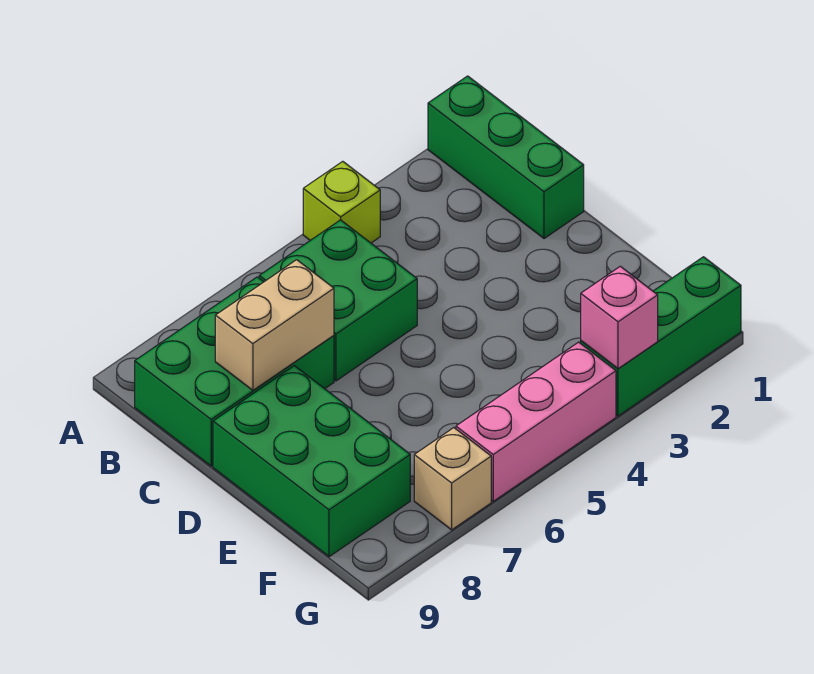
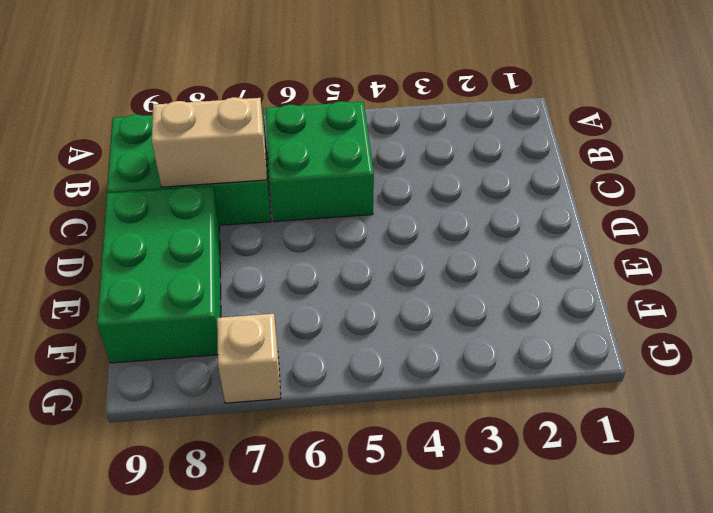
none -> green 1x3 brick [428,76,584,239]
none -> lime 1x1 brick [303,161,380,243]

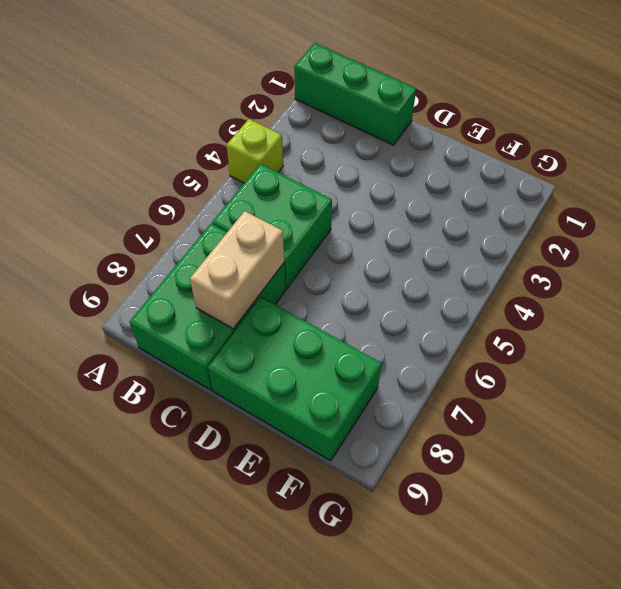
none -> green 1x3 brick [581,257,741,416]
none -> pink 1x3 brick [456,342,616,501]

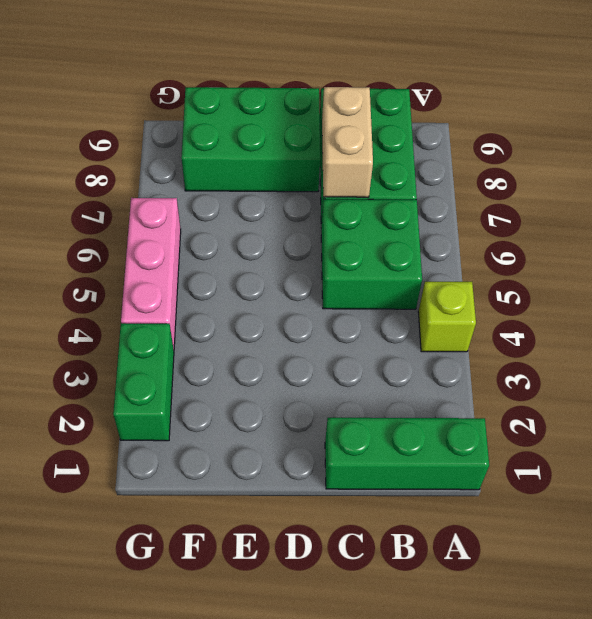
green 1x2 brick [113,323,174,441] -> green 1x3 brick [581,257,741,416]
none -> tan 1x1 brick [414,428,491,530]
none -> pink 1x1 brick [581,266,658,369]

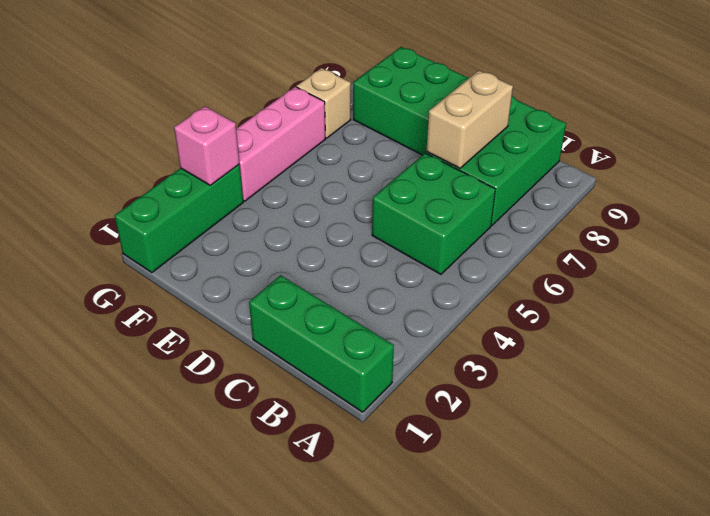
none -> lime 1x1 brick [303,161,380,243]

